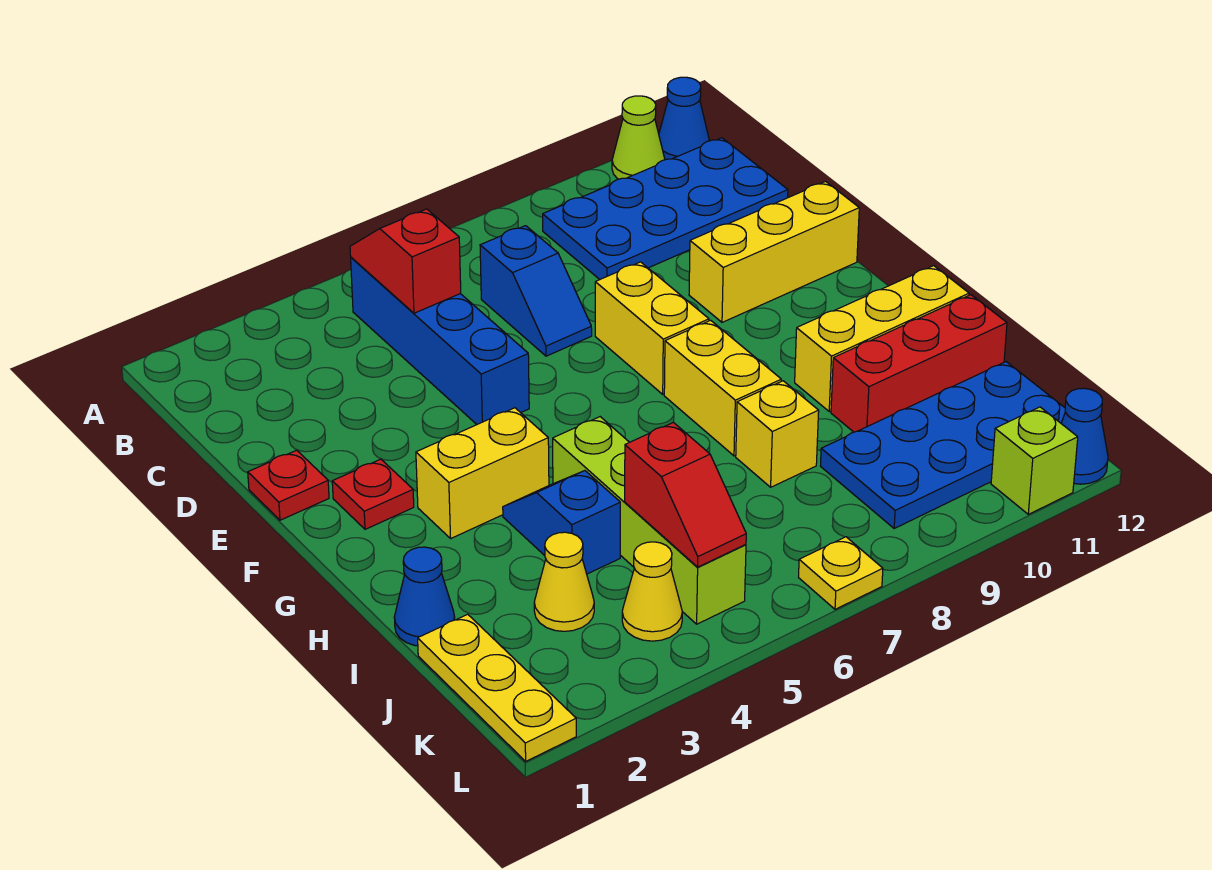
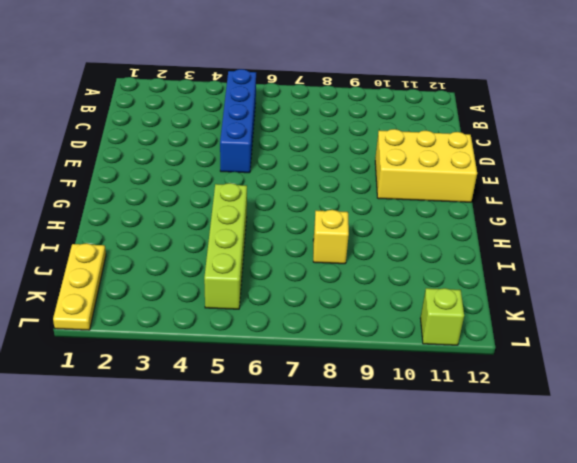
yellow 2x3 brick [375,129,477,202] -> yellow 1x3 brick [689,182,859,322]
none -> lime 1x1 cone [612,96,665,179]
none -> blue 1x1 cone [659,77,709,160]
none -> blue 2x4 plate [543,138,788,279]

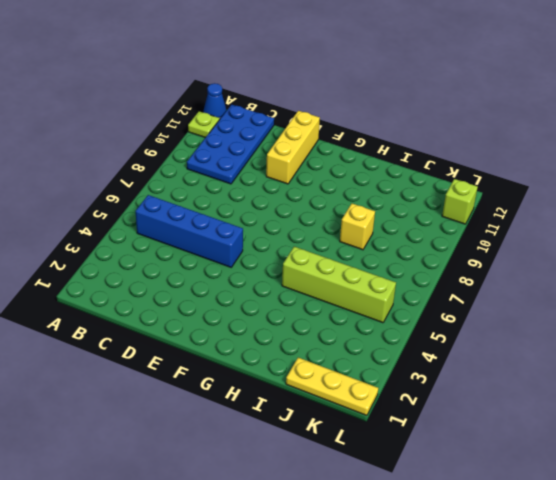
lime 1x1 plate [188,111,220,138] -> lime 1x1 cone [612,96,665,179]
none -> blue 1x2 slope [480,226,592,356]
none -> red 1x1 plate [248,450,329,520]
none -> yellow 1x2 brick [595,262,709,394]

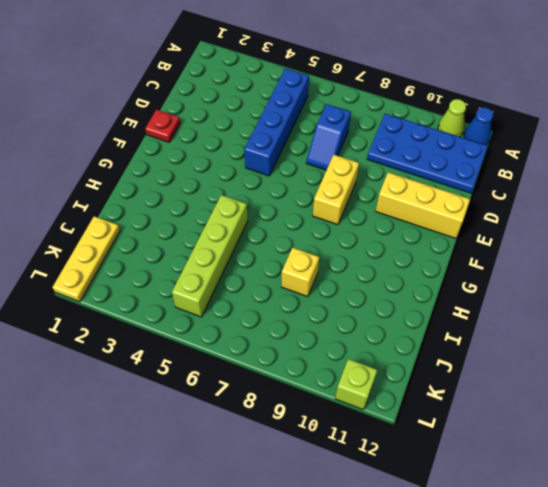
none -> red 1x1 plate [332,459,414,529]
none -> yellow 1x2 brick [416,408,549,538]
none -> yellow 1x2 brick [664,320,781,456]

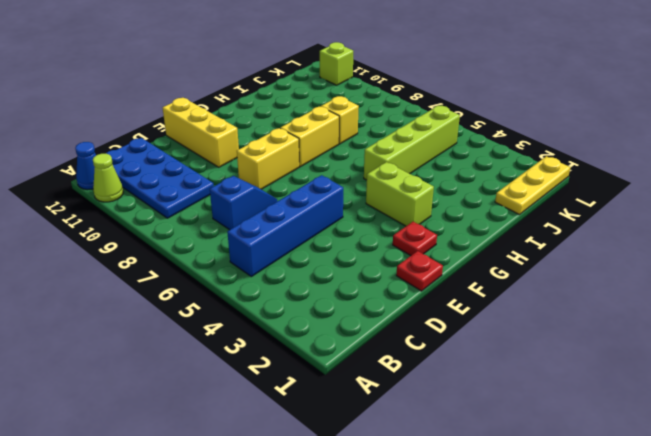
lime 1x2 brick [366,162,434,226] -> yellow 1x2 brick [416,408,549,538]
none -> blue 1x2 slope [503,471,620,574]
none -> yellow 1x3 brick [795,266,969,411]
none -> blue 1x1 cone [394,547,455,646]

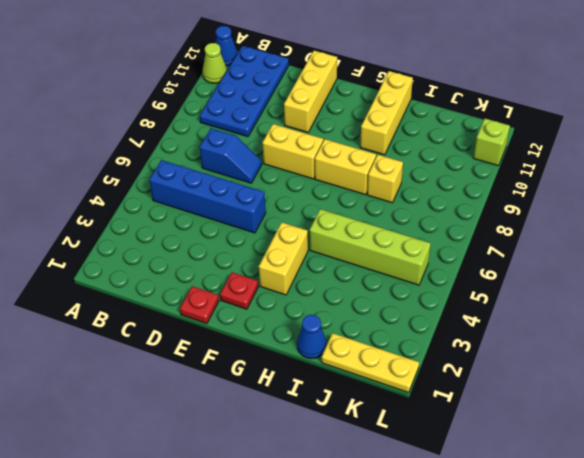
none -> blue 1x2 slope [503,471,620,574]
none -> red 1x3 brick [831,295,1007,432]
none -> yellow 1x1 cone [534,532,594,631]

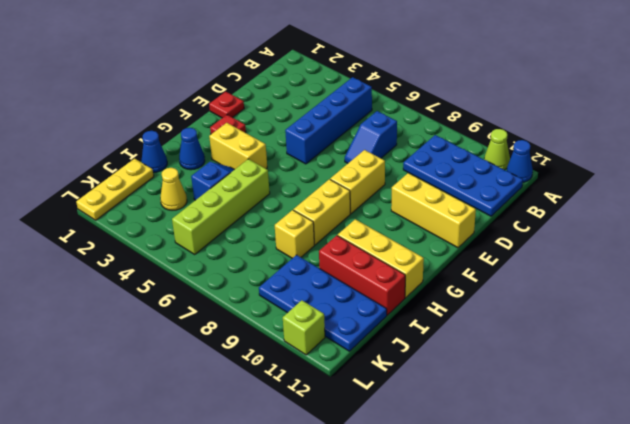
blue 1x1 cone [179,128,205,170] -> blue 1x1 cone moved to [1061,388,1108,484]
none -> yellow 1x1 cone [622,542,682,641]
none -> yellow 1x1 plate [799,537,883,609]
none -> red 1x2 slope [350,209,461,313]

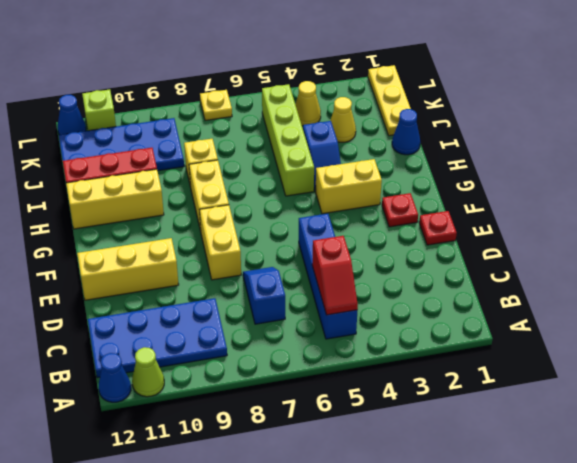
none -> red 1x2 slope [625,422,746,567]

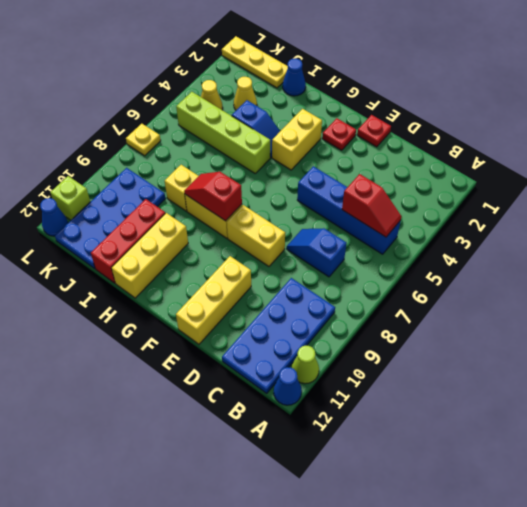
red 1x2 slope [184,172,242,221] -> red 1x2 slope moved to [625,422,746,567]

